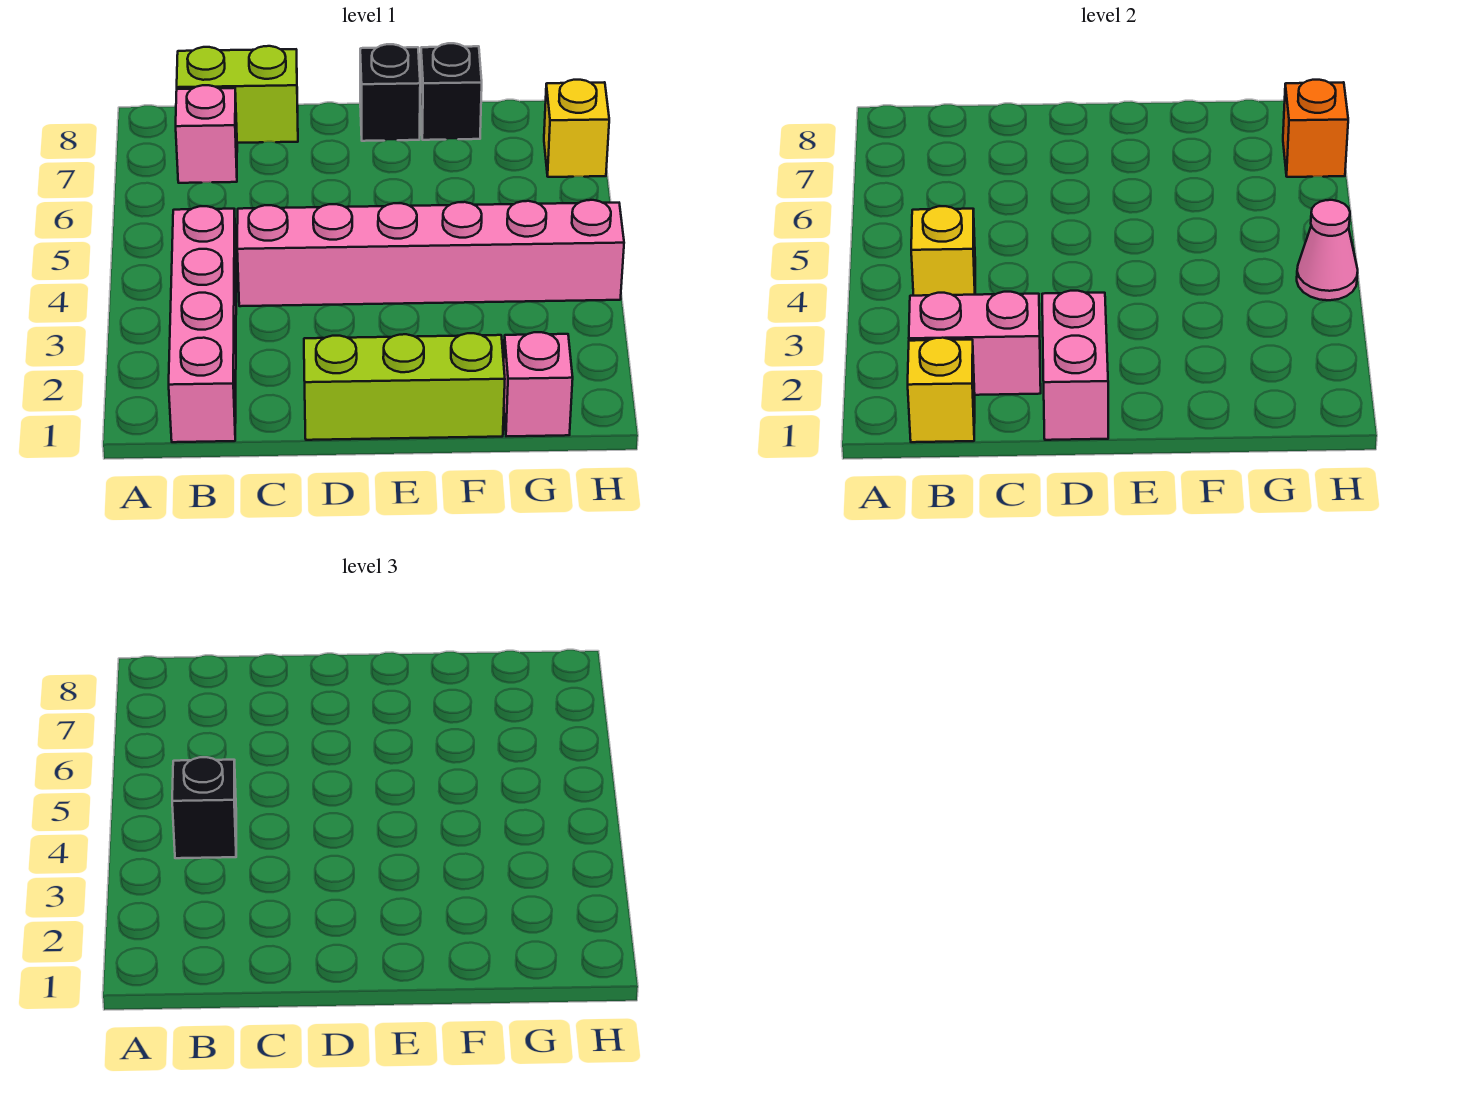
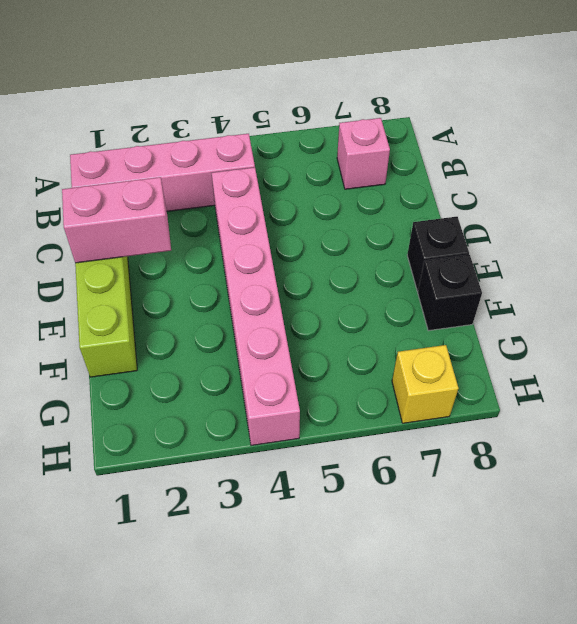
none -> lime 1x2 brick [177,46,298,143]
none -> pink 1x1 brick [504,332,573,436]
none -> yellow 1x1 brick [908,338,975,442]

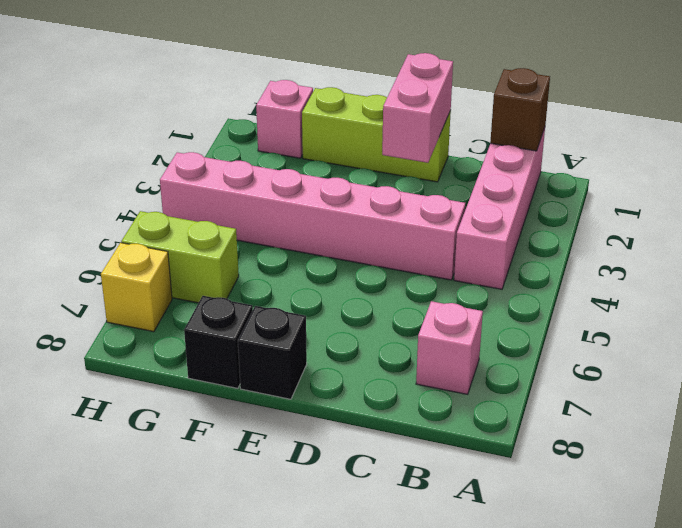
brown 1x1 brick [490,68,550,151] -> yellow 1x1 brick [908,338,975,442]
lime 1x2 brick [121,211,239,303] -> lime 1x2 brick moved to [177,46,298,143]
none -> pink 1x2 brick [909,292,1041,395]
none -> yellow 1x1 brick [911,206,975,296]
none -> pink 1x1 cone [1297,200,1358,300]

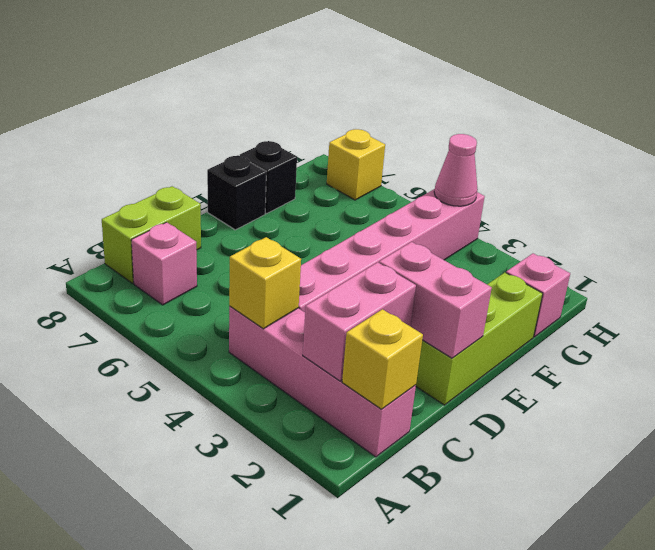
none -> orange 1x1 brick [1283,80,1348,177]
none -> black 1x1 brick [172,757,236,858]

